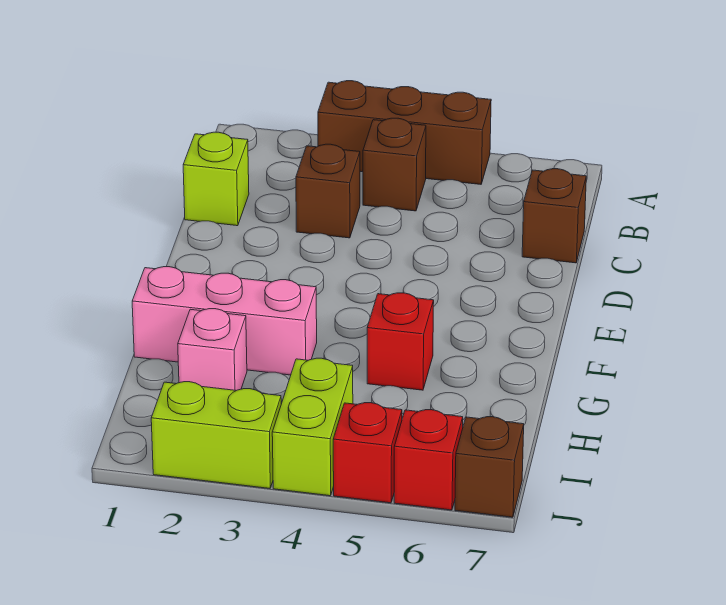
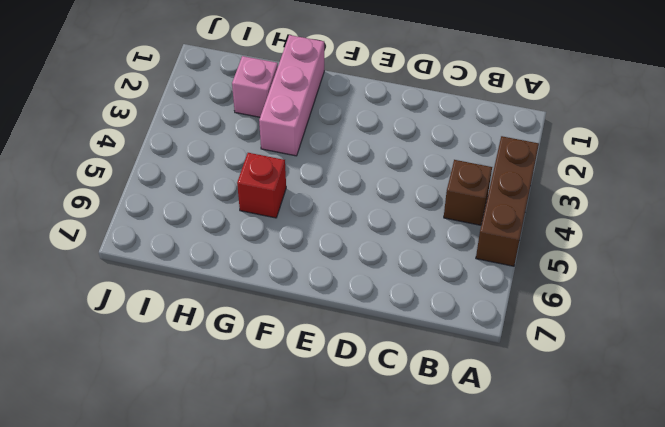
none -> lime 1x1 brick [183,132,249,226]
none -> brown 1x1 brick [296,144,360,238]
none -> brown 1x1 brick [522,169,586,263]

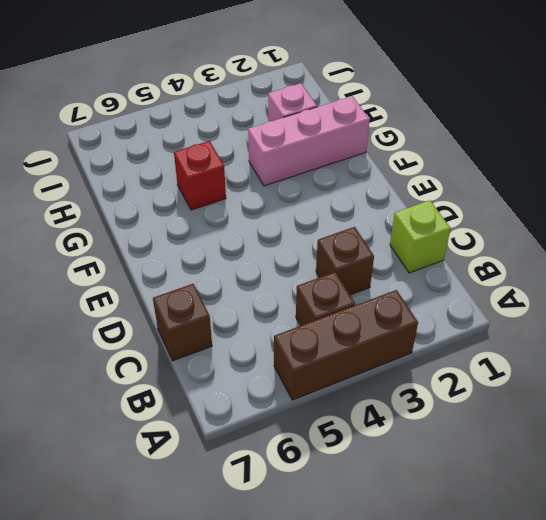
none -> lime 1x2 brick [272,358,353,496]
none -> lime 1x2 brick [151,382,281,488]
none -> red 1x1 brick [333,403,402,503]

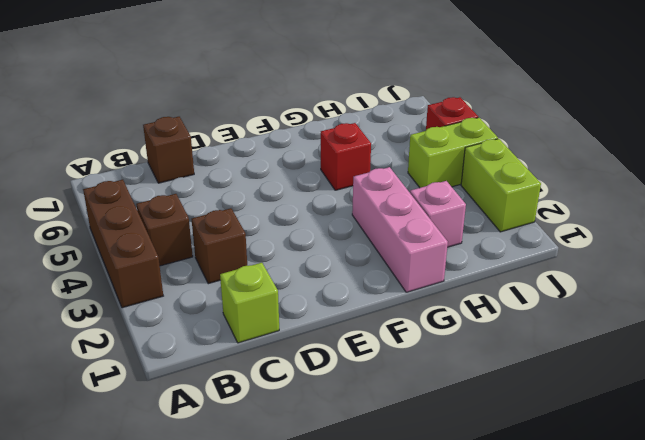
none -> red 1x1 brick [394,410,463,510]
none -> brown 1x1 brick [455,417,524,517]

